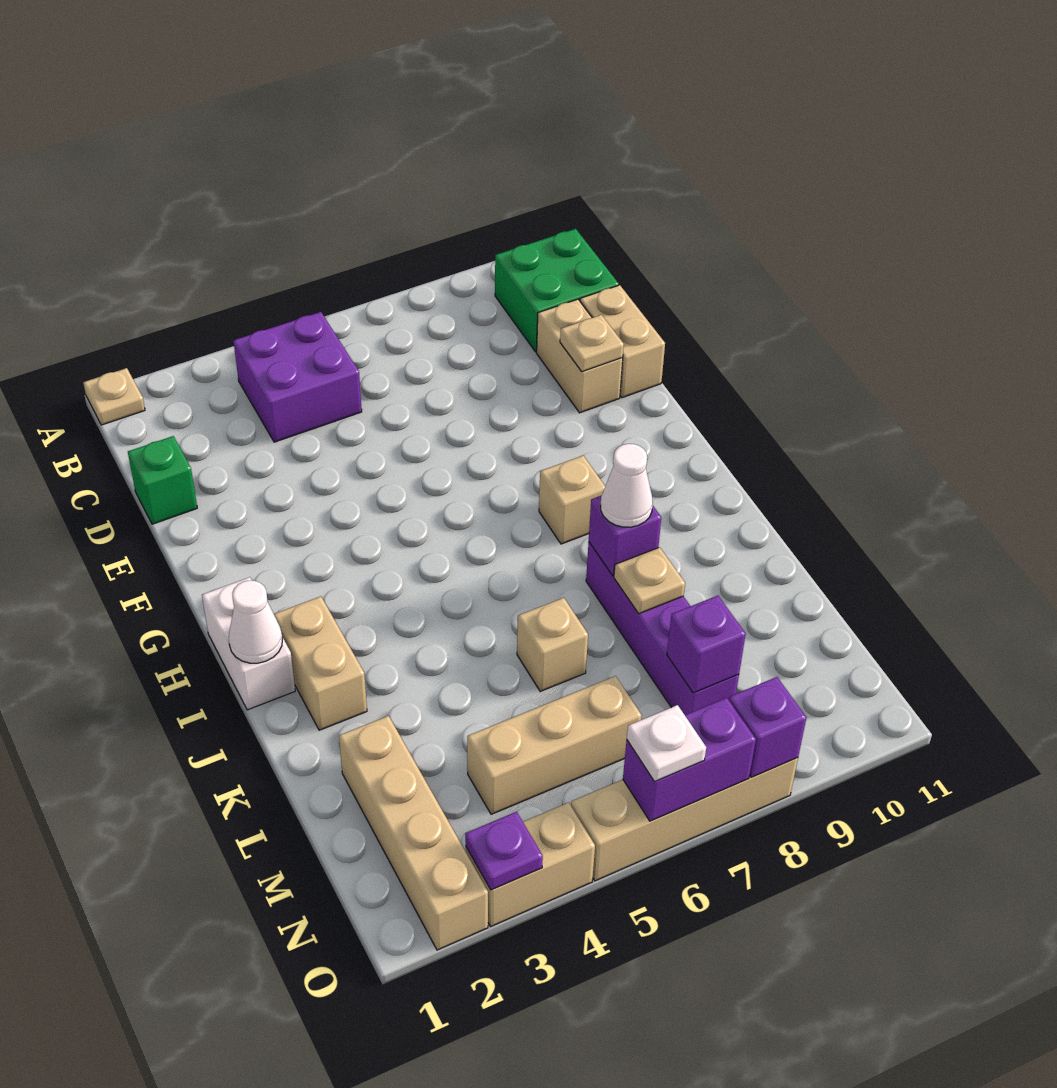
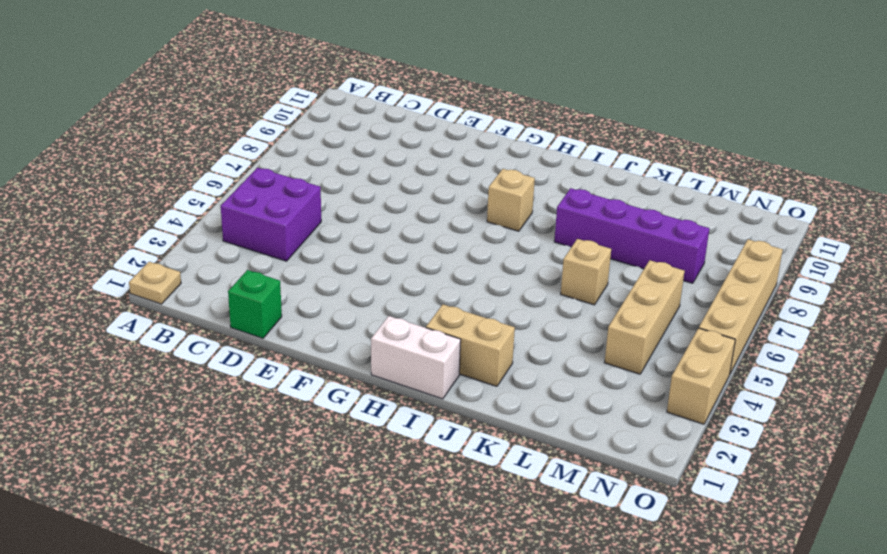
none -> green 2x2 brick [495,229,619,352]
none -> tan 1x2 brick [537,299,623,413]
none -> tan 1x2 brick [580,285,665,398]

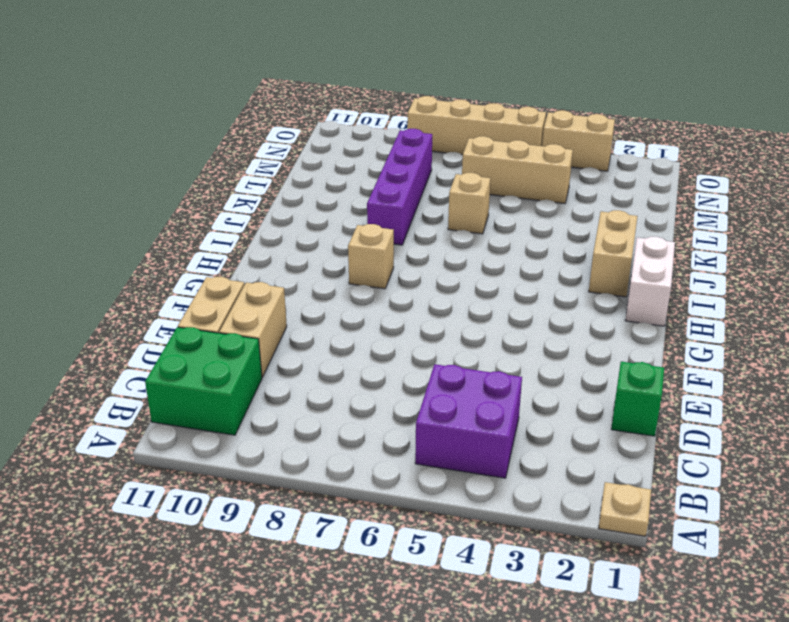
none -> tan 1x4 brick [339,716,488,950]
none -> tan 1x1 plate [560,315,624,372]
none -> white 1x1 cone [229,580,282,663]

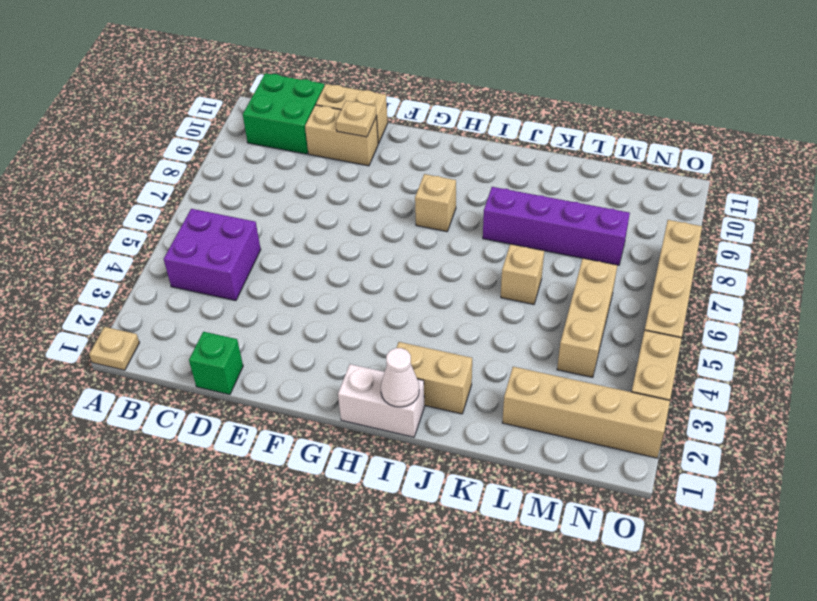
none -> purple 1x1 brick [589,496,661,576]
none -> tan 1x1 plate [614,547,685,614]
none -> purple 1x1 brick [667,596,746,693]

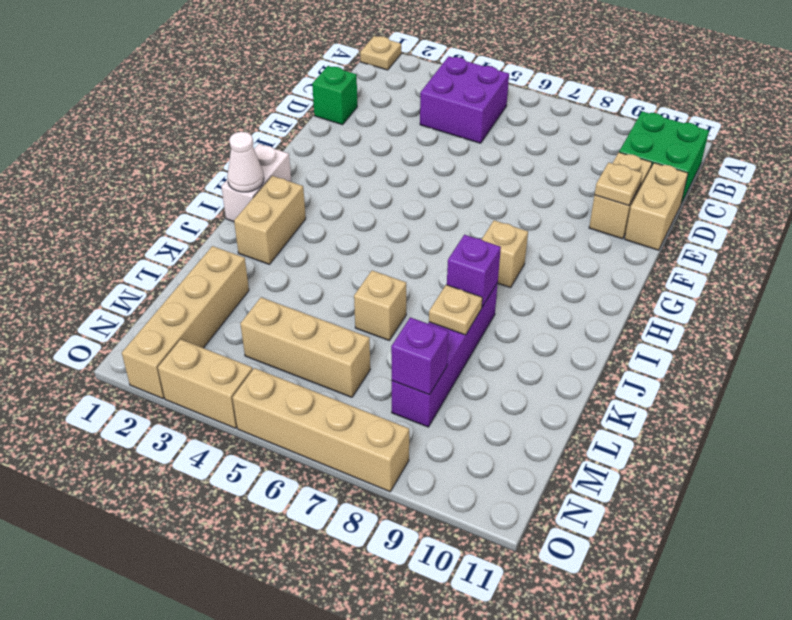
none -> purple 1x1 plate [465,812,543,890]
none -> purple 1x2 brick [623,698,756,821]
none -> purple 1x1 brick [729,677,806,777]

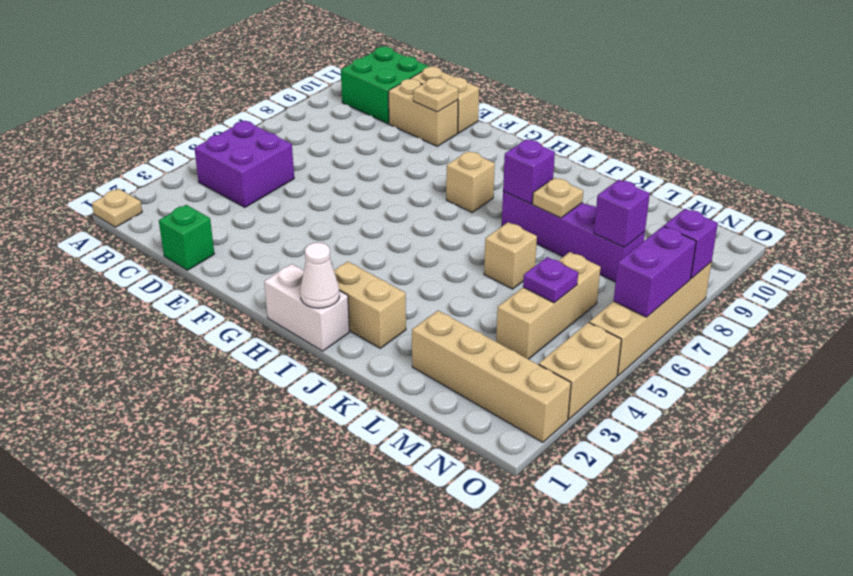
purple 1x1 plate [523,257,578,303] -> purple 1x1 plate moved to [465,812,543,890]
none -> white 1x1 cone [601,444,653,527]
none -> white 1x1 plate [627,705,706,782]

